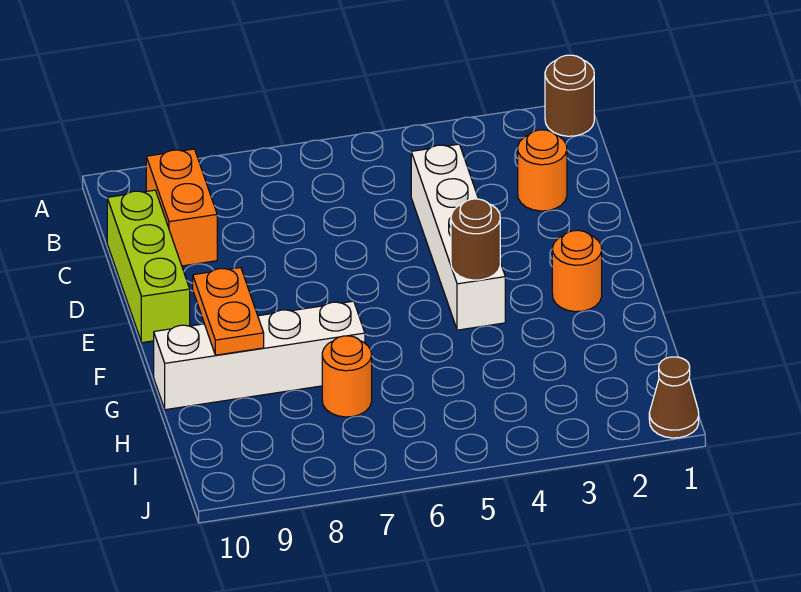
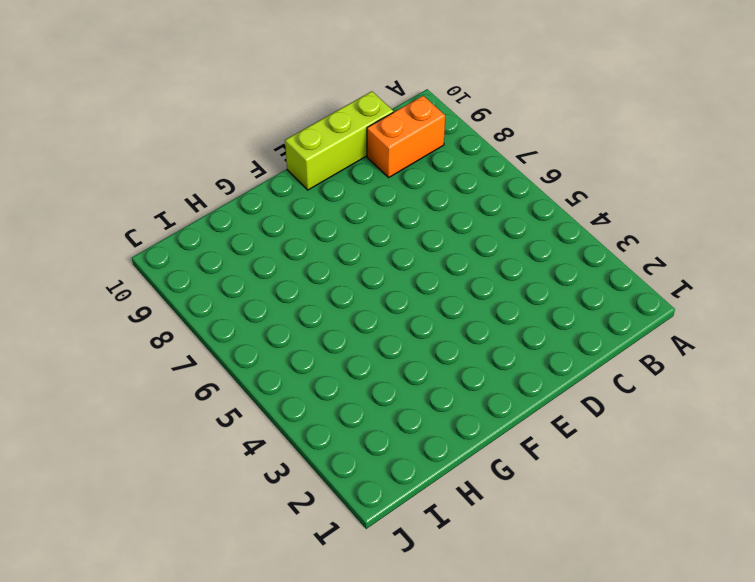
none -> brown 1x1 round brick [545,55,594,136]
none -> orange 1x1 round brick [518,130,567,211]

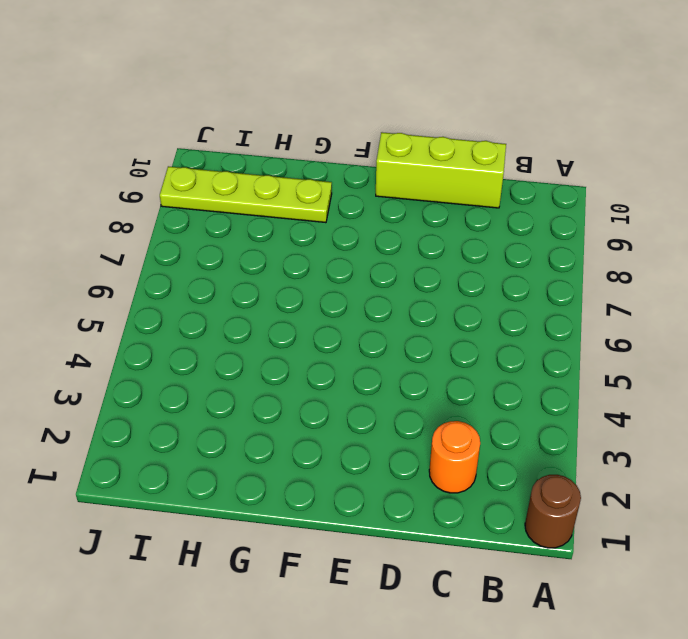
lime 1x4 plate [160,166,332,223] -> white 1x4 brick [154,301,365,410]
none -> orange 1x2 brick [146,149,217,266]
none -> white 1x4 brick [411,144,505,330]

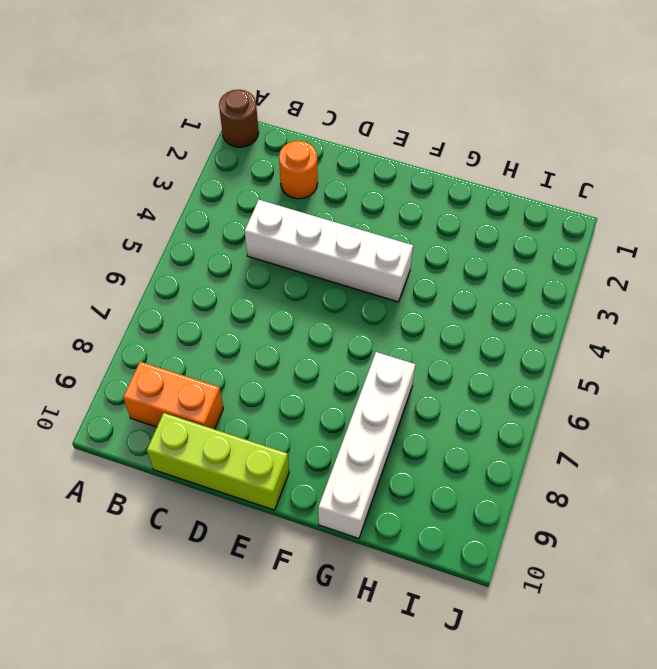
none -> orange 1x1 round brick [552,230,602,312]
none -> orange 1x1 round brick [322,336,372,417]

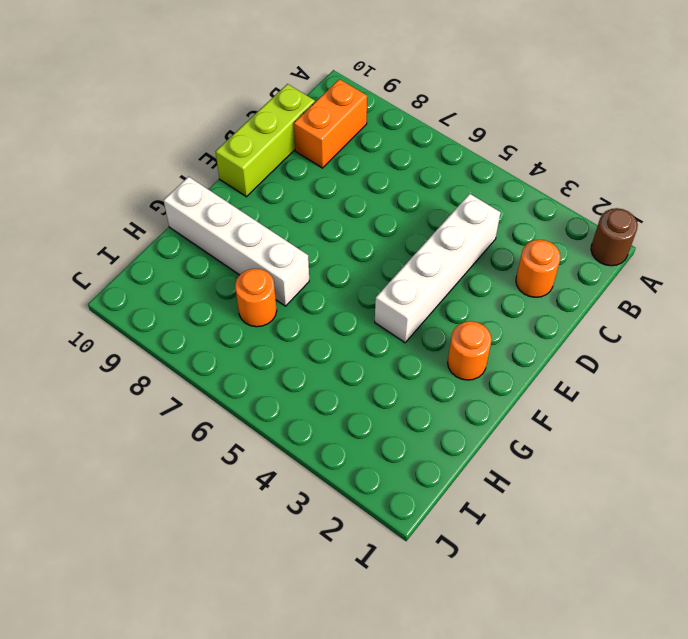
none -> brown 1x1 cone [649,357,699,438]
none -> brown 1x1 round brick [451,199,500,280]

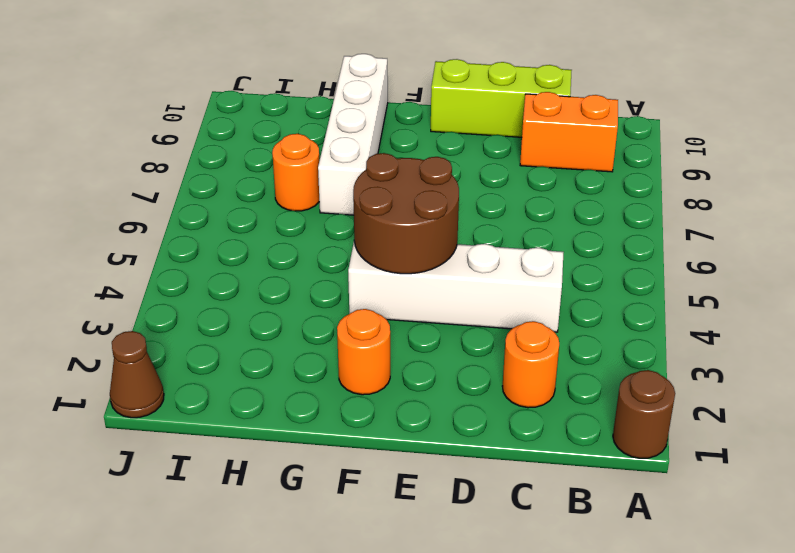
brown 2x2 round brick [353,153,459,274] -> brown 1x1 round brick [451,199,500,280]
none -> orange 1x2 plate [193,268,264,355]

